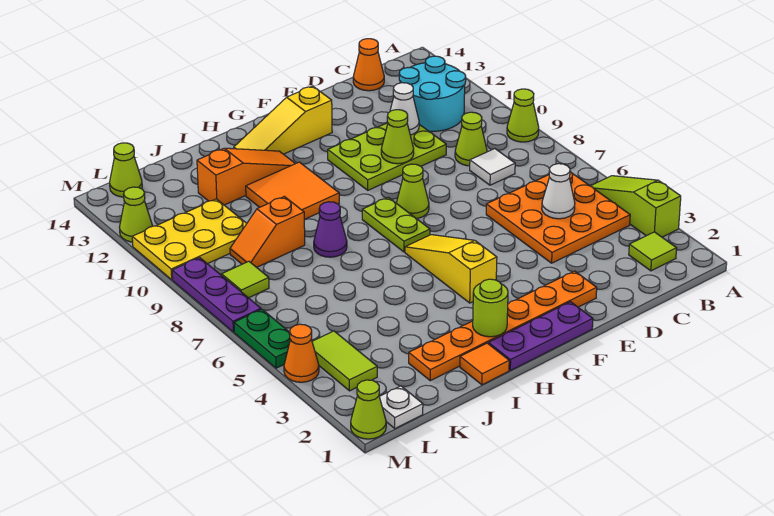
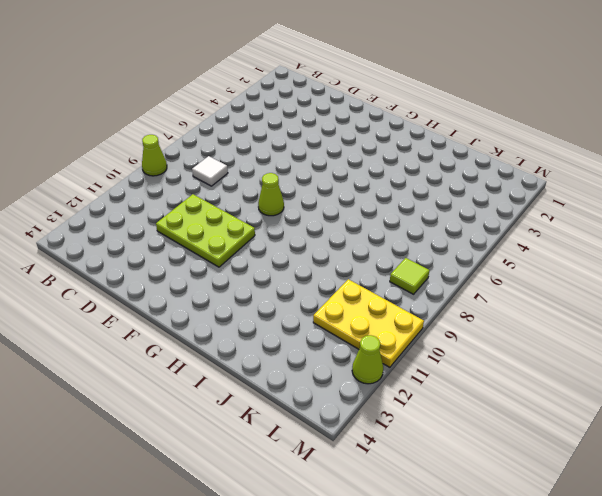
none -> lime 1x3 slope [591,176,681,237]
none -> lime 1x1 tile [629,232,677,271]
none -> orange 3x3 plate [486,172,630,263]
none -> cyan 2x2 round brick [399,56,466,131]

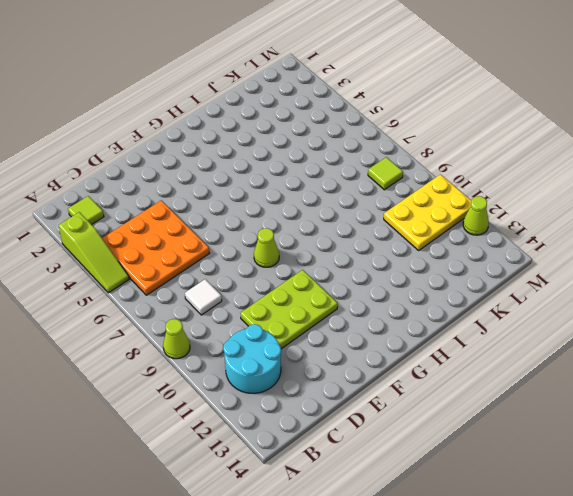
none -> lime 1x1 cone [455,112,487,166]
none -> orange 1x1 cone [353,39,384,91]
none -> orange 1x6 plate [409,271,597,381]
none -> purple 1x3 plate [489,302,593,370]

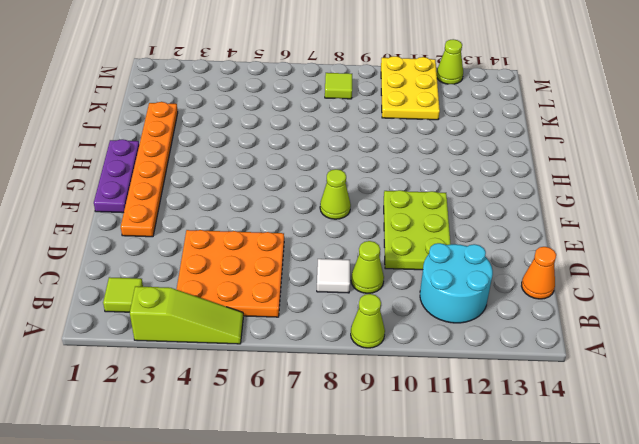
none -> yellow 1x3 slope [234,86,332,154]
none -> yellow 1x3 slope [405,235,497,303]
none -> lime 1x2 plate [362,197,430,252]
none -> orange 2x2 tile [246,162,339,219]

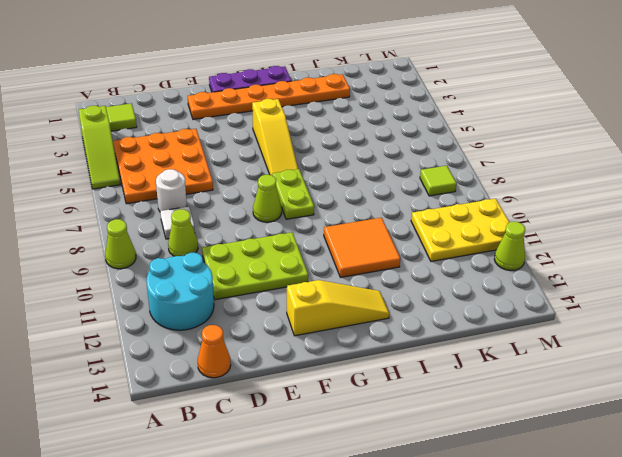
white 1x1 round brick [156,169,187,211] -> none
none -> orange 1x3 slope [197,148,295,205]
none -> orange 1x1 tile [460,343,509,385]
none -> purple 1x1 cone [314,202,347,257]
none -> orange 1x2 slope [230,196,305,267]

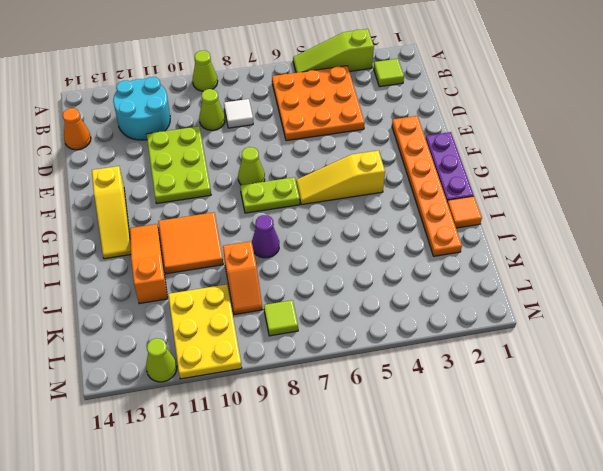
none -> white 1x1 plate [379,386,423,429]
none -> lime 1x2 tile [312,331,377,391]
none -> lime 1x1 cone [110,143,142,197]
none -> lime 1x1 cone [351,380,386,439]

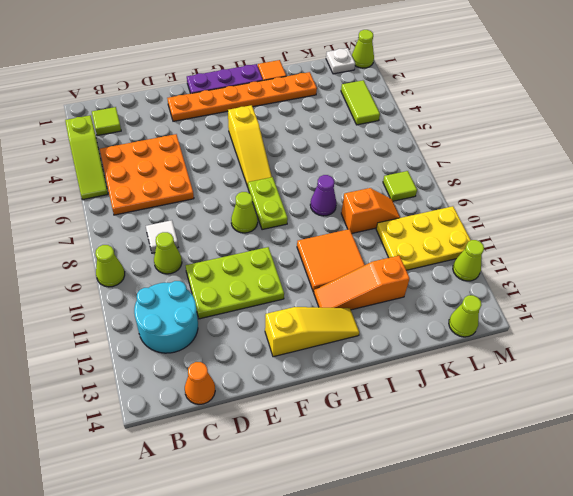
none -> orange 1x1 cone [284,324,319,382]
none -> green 1x2 plate [234,309,290,368]
none -> purple 1x3 plate [172,258,261,332]
none -> white 1x1 cone [542,164,575,219]

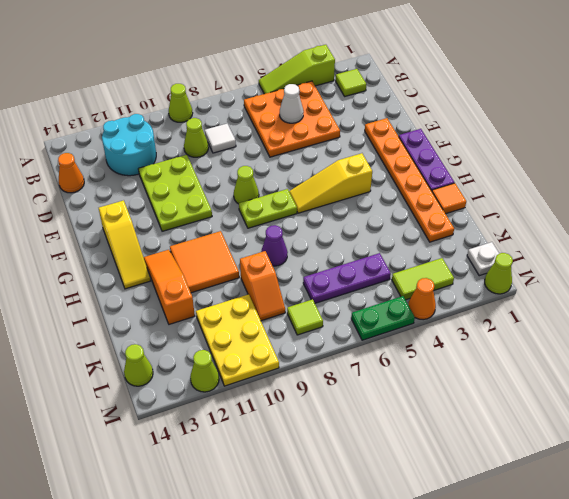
purple 1x3 plate [303,253,391,303] -> purple 1x3 plate moved to [172,258,261,332]
none -> white 1x1 cone [387,83,419,135]
none -> lime 1x1 cone [381,110,414,164]
none -> lime 1x1 round brick [473,279,508,337]

